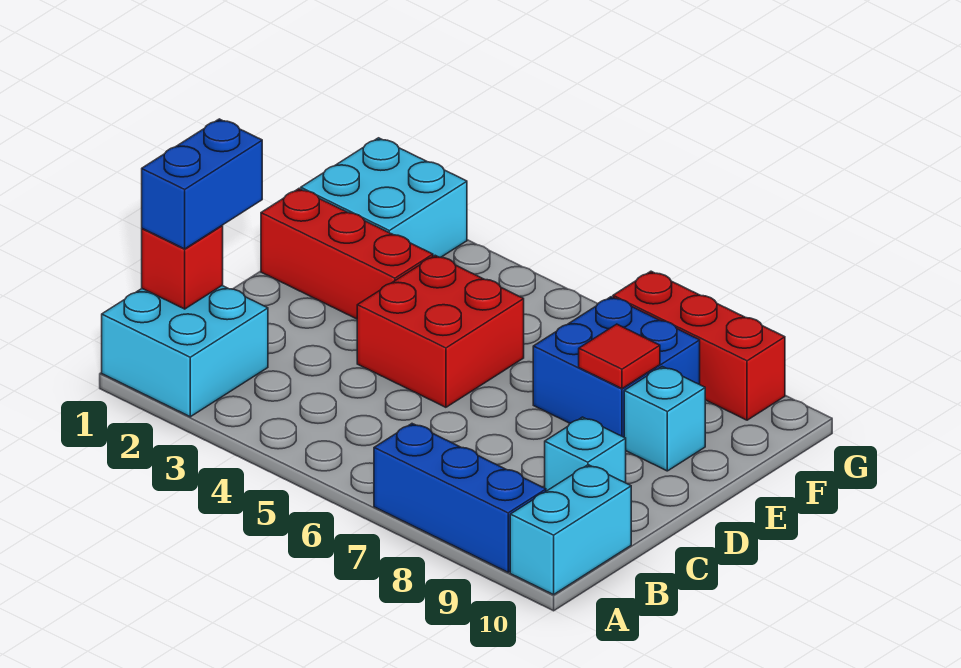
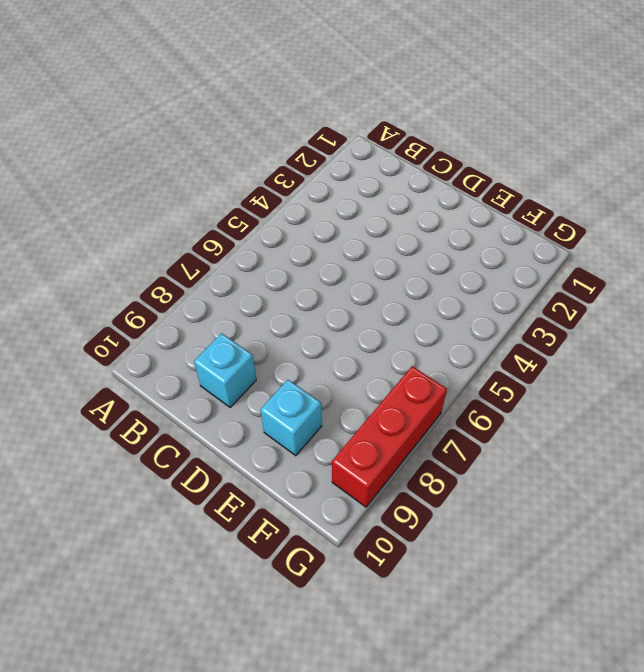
none -> cyan 2x2 brick [102,285,268,417]
none -> blue 1x3 brick [374,424,546,572]
none -> cyan 1x2 brick [510,465,631,595]

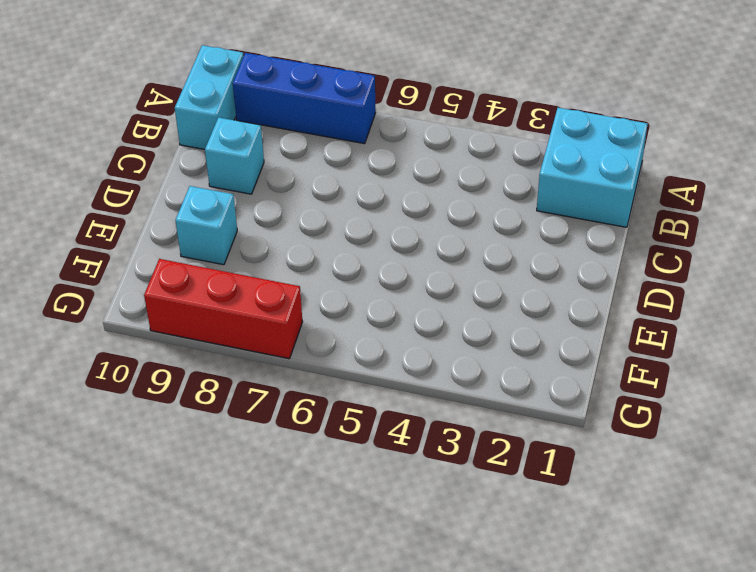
none -> red 2x2 brick [357,255,524,407]
none -> red 1x3 brick [261,189,433,319]
none -> blue 2x2 brick [533,297,700,437]

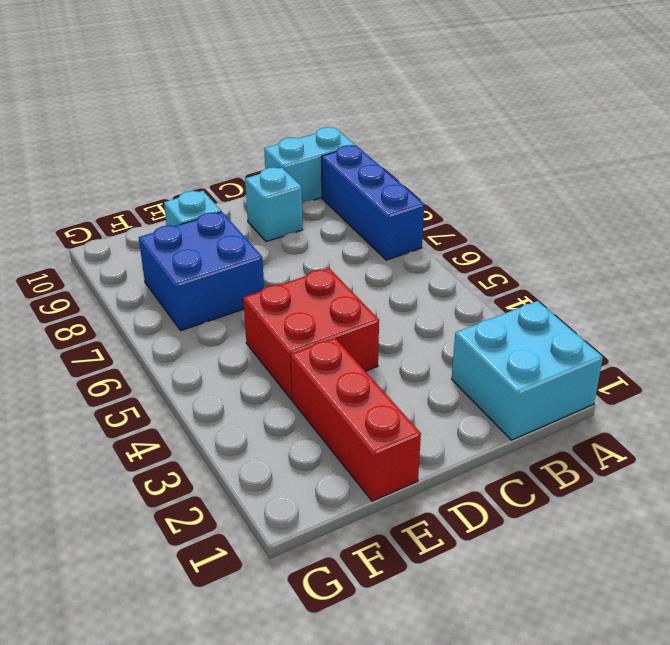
none -> cyan 2x2 brick [301,138,467,257]
none -> red 1x3 brick [613,271,785,420]
none -> red 1x1 brick [142,226,223,309]

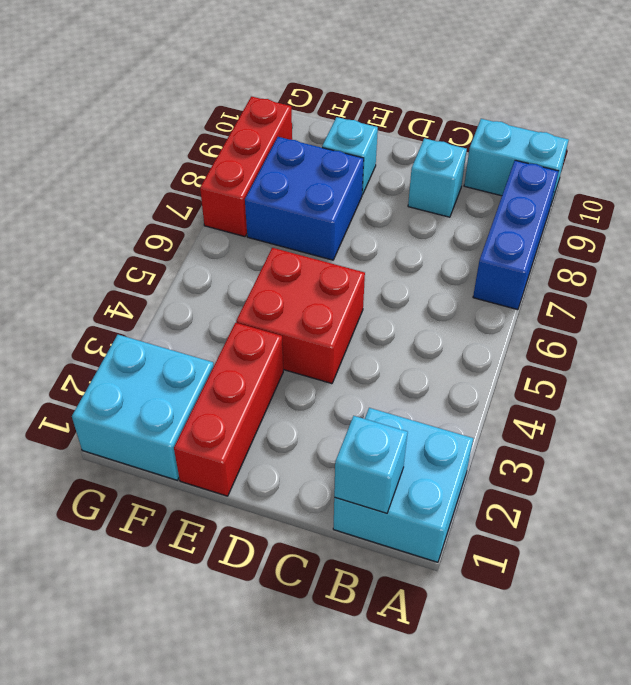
cyan 1x1 brick [334,416,408,513] -> red 1x1 brick [142,226,223,309]
none -> red 1x1 tile [579,324,660,389]
none -> blue 1x2 brick [142,119,262,249]

